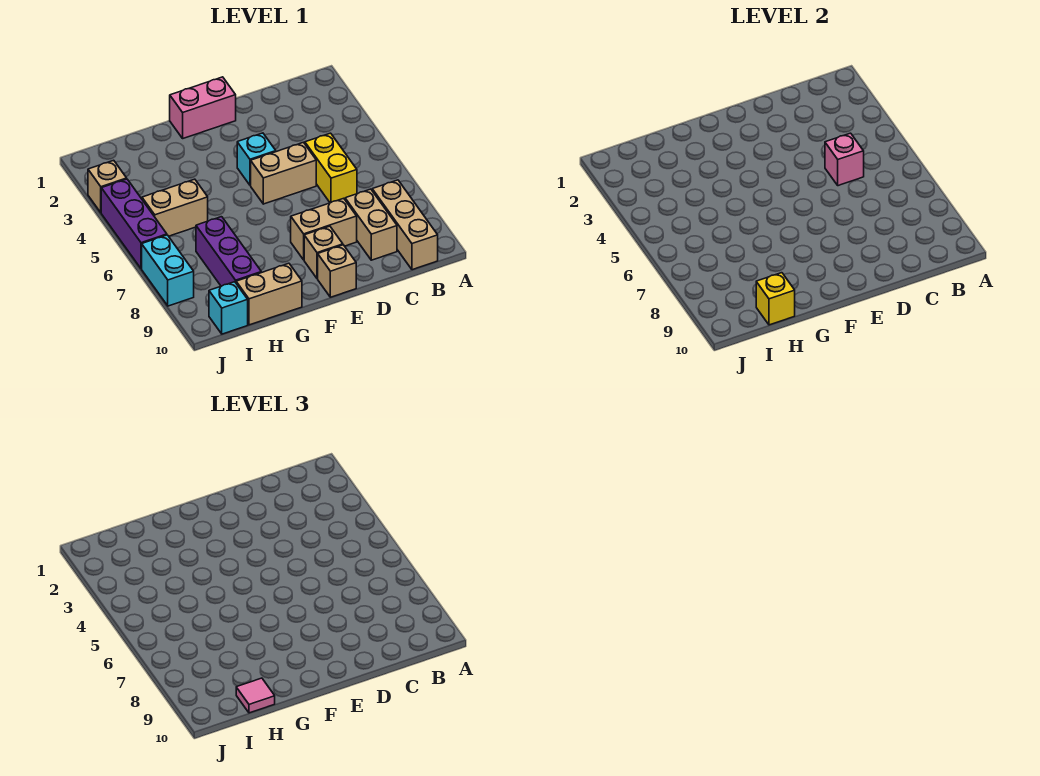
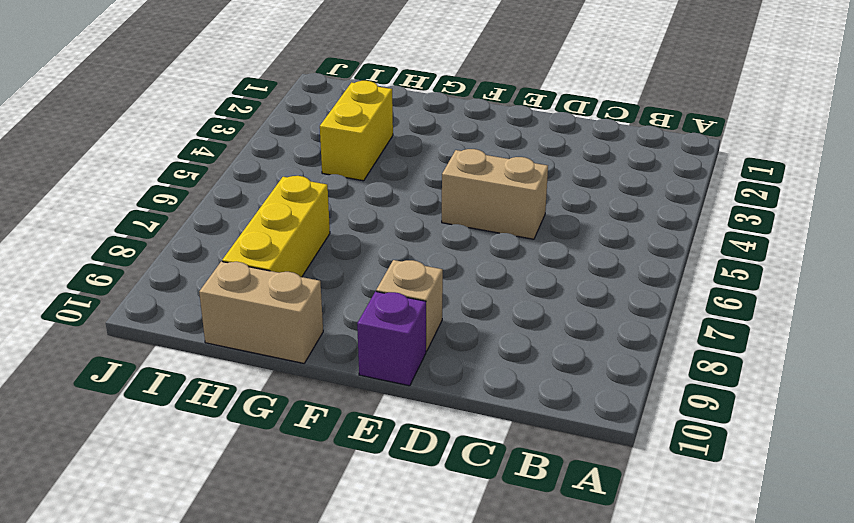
purple 1x1 brick [357,292,426,386] -> tan 1x1 brick [318,245,356,297]
yellow 1x2 brick [320,81,393,181] -> yellow 1x2 brick moved to [305,133,357,203]
yellow 1x3 brick [222,176,330,277] -> purple 1x3 brick [196,217,261,286]
none -> tan 1x3 brick [372,180,438,270]
none -> tan 1x2 brick [345,189,397,260]
none -> tan 1x2 brick [291,198,357,260]

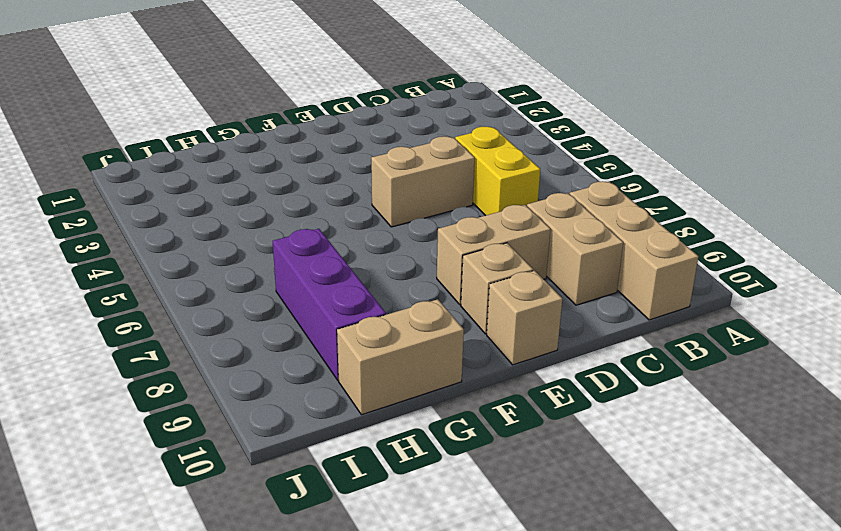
none -> pink 1x2 brick [170,77,236,138]
none -> cyan 1x1 brick [237,133,276,185]
none -> tan 1x2 brick [142,179,208,236]

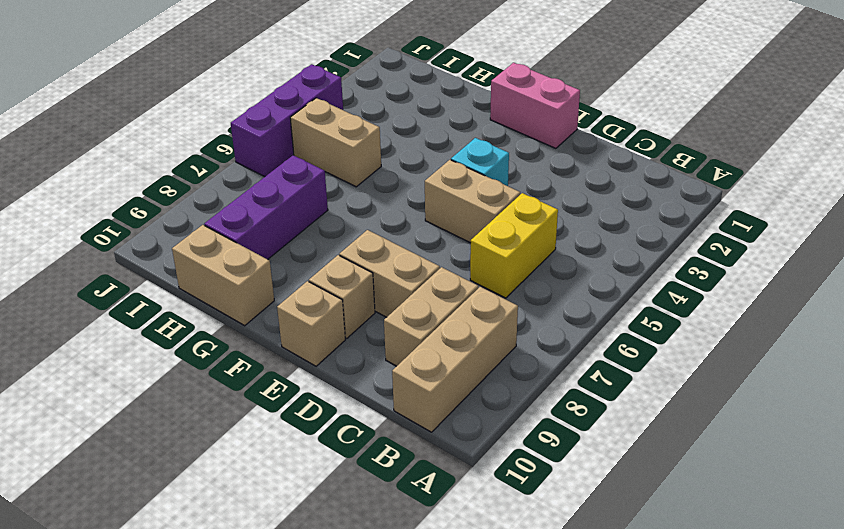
none -> cyan 1x1 brick [209,282,248,334]
none -> tan 1x1 brick [88,160,127,212]
none -> cyan 1x2 brick [142,235,194,306]

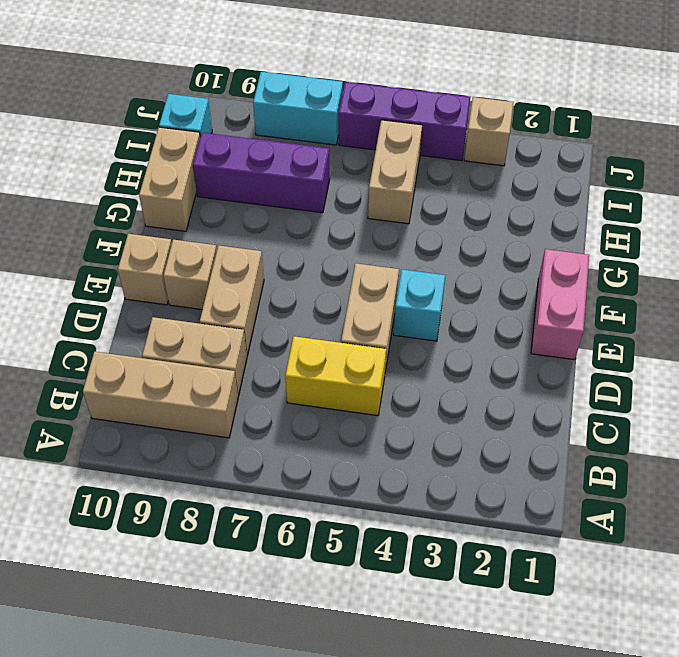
none -> pink 1x1 brick [825,133,864,186]
none -> yellow 1x1 brick [756,273,795,325]
none -> pink 1x1 tile [236,678,275,713]

